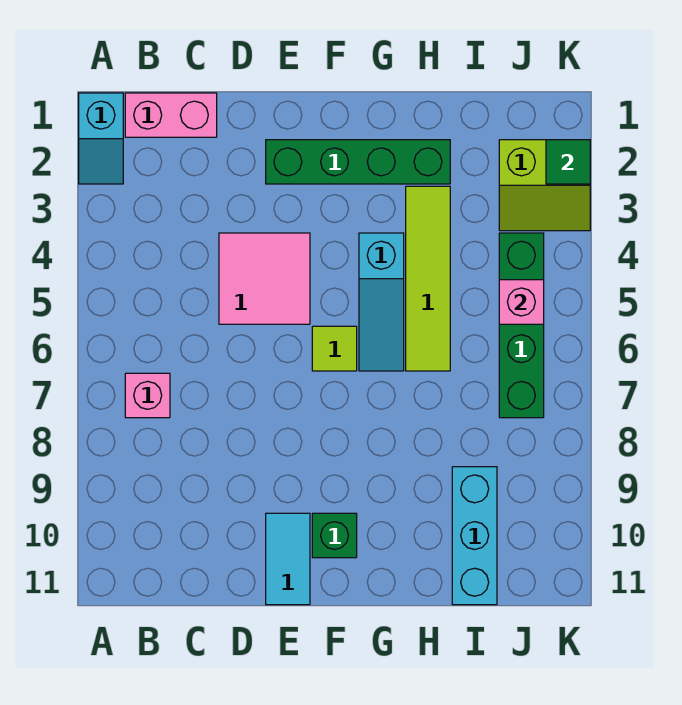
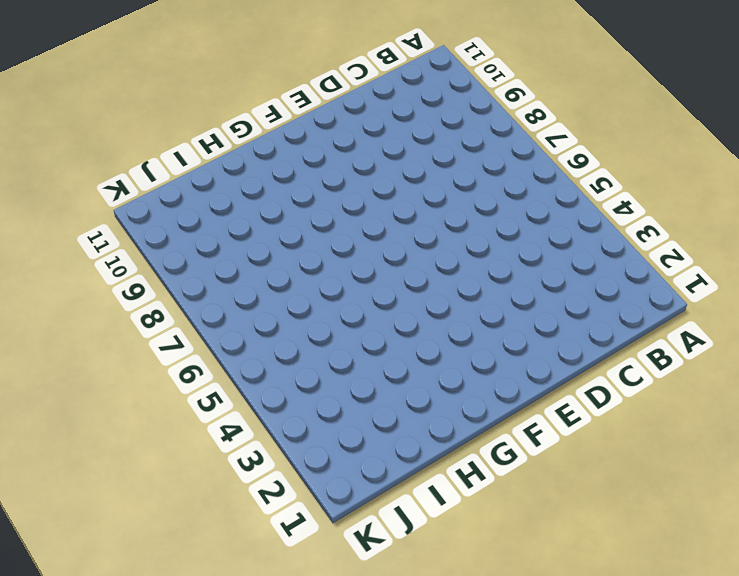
none -> cyan 1x2 slope [79,93,123,184]
none -> pink 1x2 brick [125,93,217,137]
none -> pink 1x1 brick [125,373,170,418]

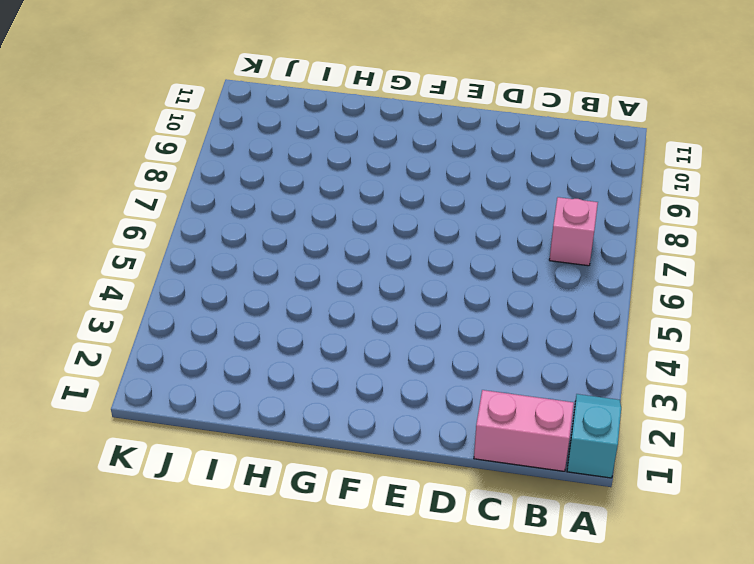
none -> pink 2x2 tile [219,233,310,324]
none -> green 1x4 brick [266,140,450,184]
none -> cyan 1x2 tile [266,513,310,605]

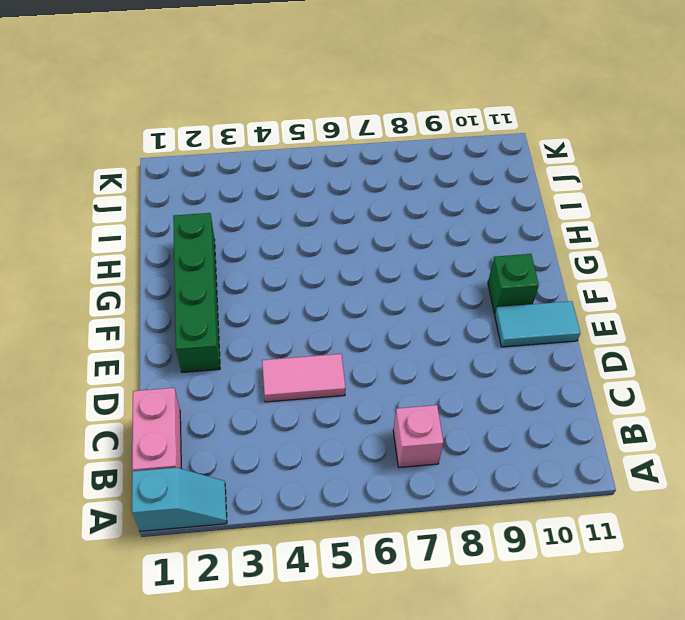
pink 1x2 tile [262,354,346,402] -> pink 2x2 tile [219,233,310,324]
none -> lime 1x1 tile [312,326,357,371]
none -> cyan 1x3 slope [359,233,404,371]
none -> lime 1x4 tile [406,186,450,371]

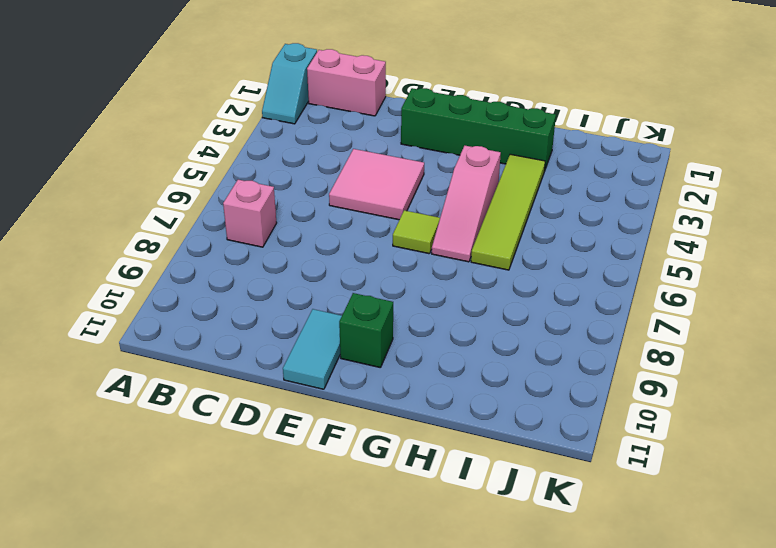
pink 1x3 slope [432,146,501,262] -> cyan 1x3 slope [359,233,404,371]
none -> cyan 1x3 brick [452,467,497,605]
none -> lime 2x2 slope [499,140,590,231]
none -> green 1x4 brick [499,233,544,418]

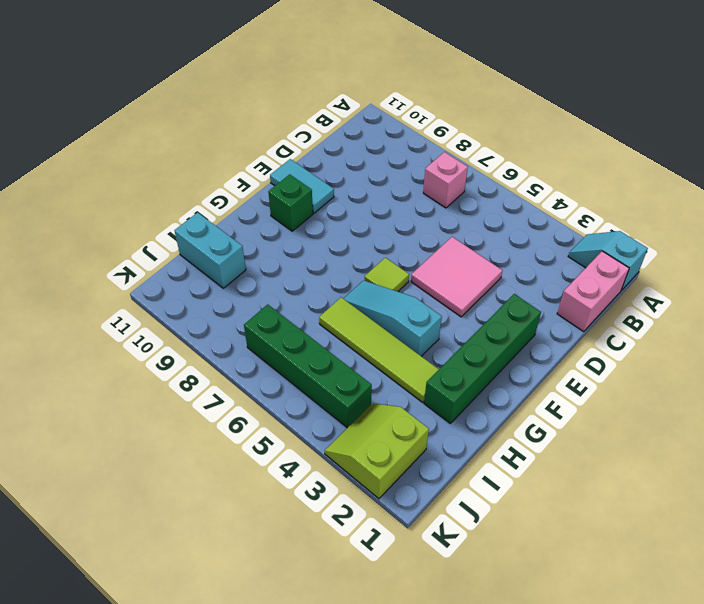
cyan 1x2 brick [175,212,246,288] -> cyan 1x3 brick [452,467,497,605]
none -> pink 1x1 brick [499,280,544,324]
none -> green 1x1 tile [546,140,590,184]

